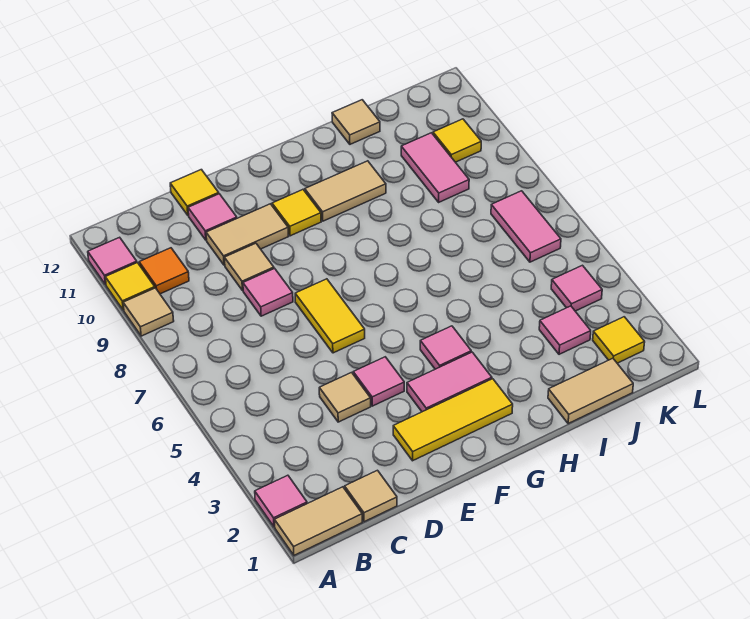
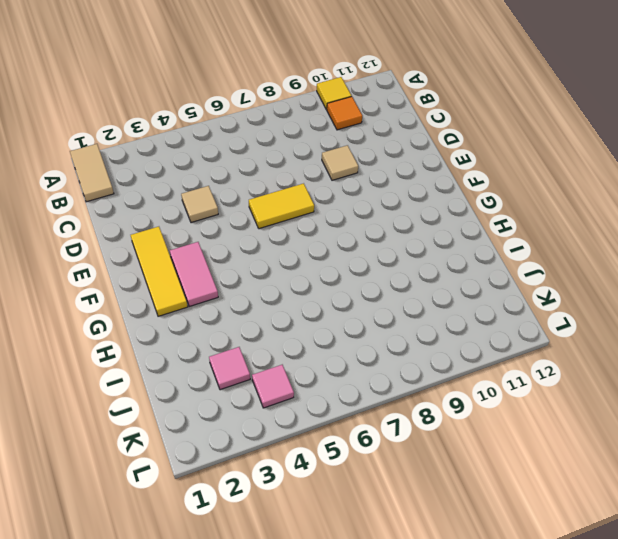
none -> pink 1x1 tile [255,475,307,527]
none -> tan 1x1 tile [123,288,174,336]
none -> pink 1x1 tile [88,237,137,285]

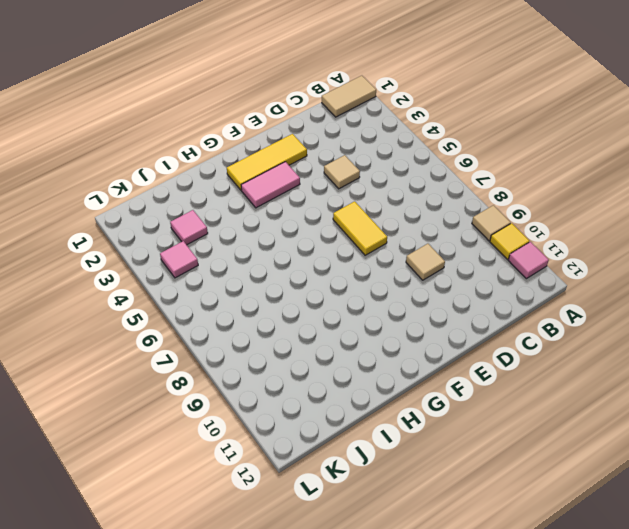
none -> pink 1x1 tile [255,475,307,527]
none -> orange 1x1 tile [139,248,189,294]
none -> tan 1x1 tile [345,470,397,522]

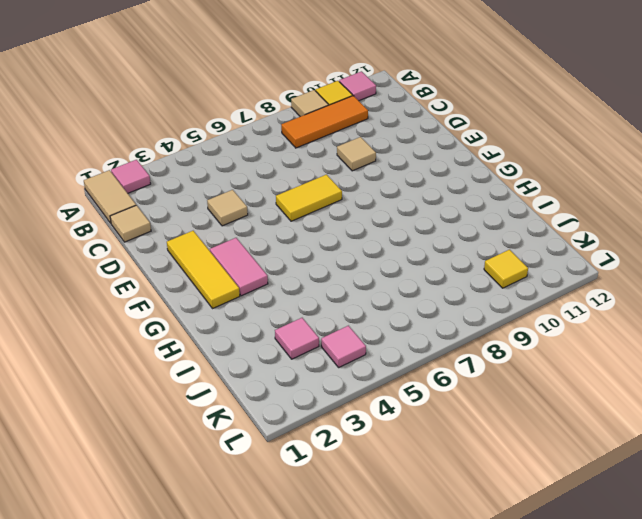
orange 1x3 tile [281,96,368,148] -> orange 1x1 tile [139,248,189,294]
none -> pink 1x1 tile [243,268,293,316]
none -> tan 1x2 tile [206,204,288,265]
none -> pink 1x1 tile [188,194,237,240]

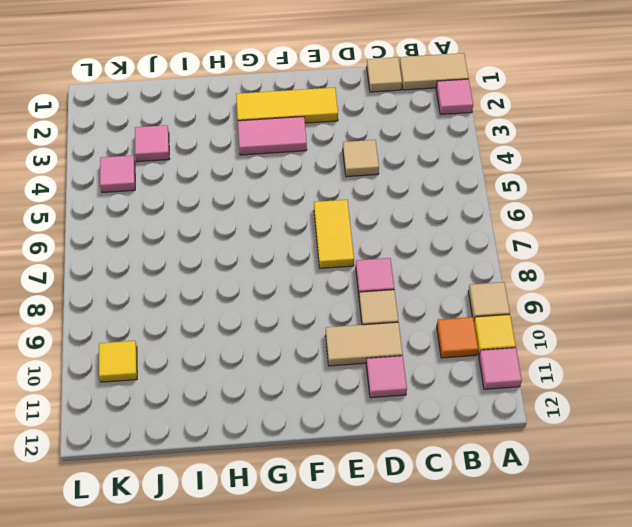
none -> yellow 1x1 tile [170,170,219,215]
none -> pink 1x1 tile [353,357,404,406]
none -> yellow 1x1 tile [272,190,321,236]

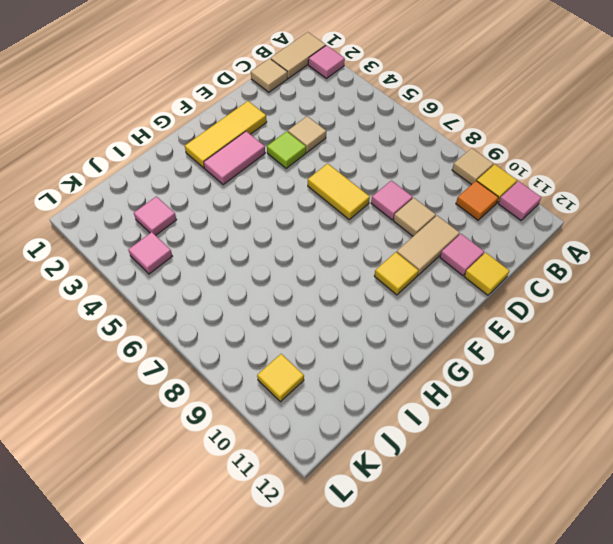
lime 1x1 tile [267,131,306,168] -> pink 1x1 tile [353,357,404,406]
none -> pink 1x1 tile [420,326,471,369]
none -> tan 1x2 tile [305,161,386,221]
none -> tan 1x2 tile [548,358,633,424]

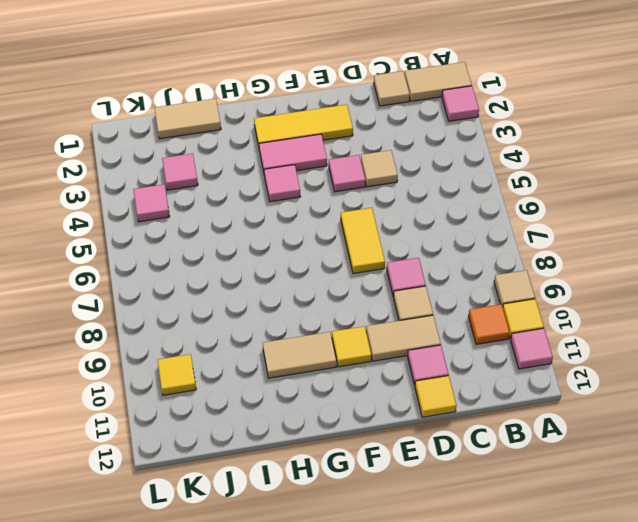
none -> tan 1x1 tile [332,100,380,144]
none -> pink 1x2 tile [401,133,469,202]
none -> yellow 1x1 tile [593,317,645,363]

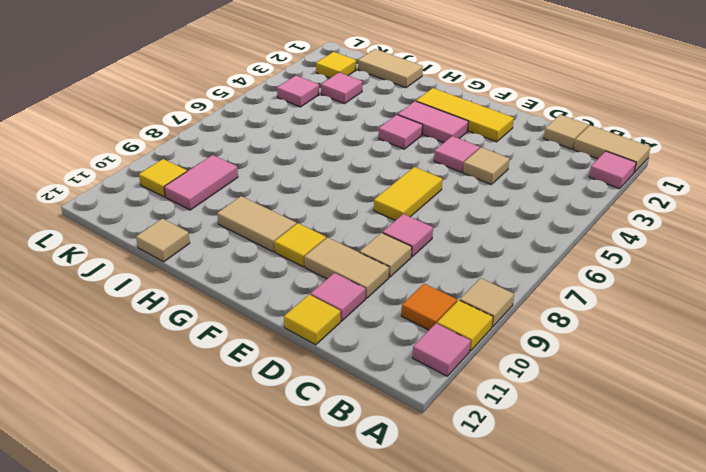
none -> pink 1x2 tile [491,191,561,262]

